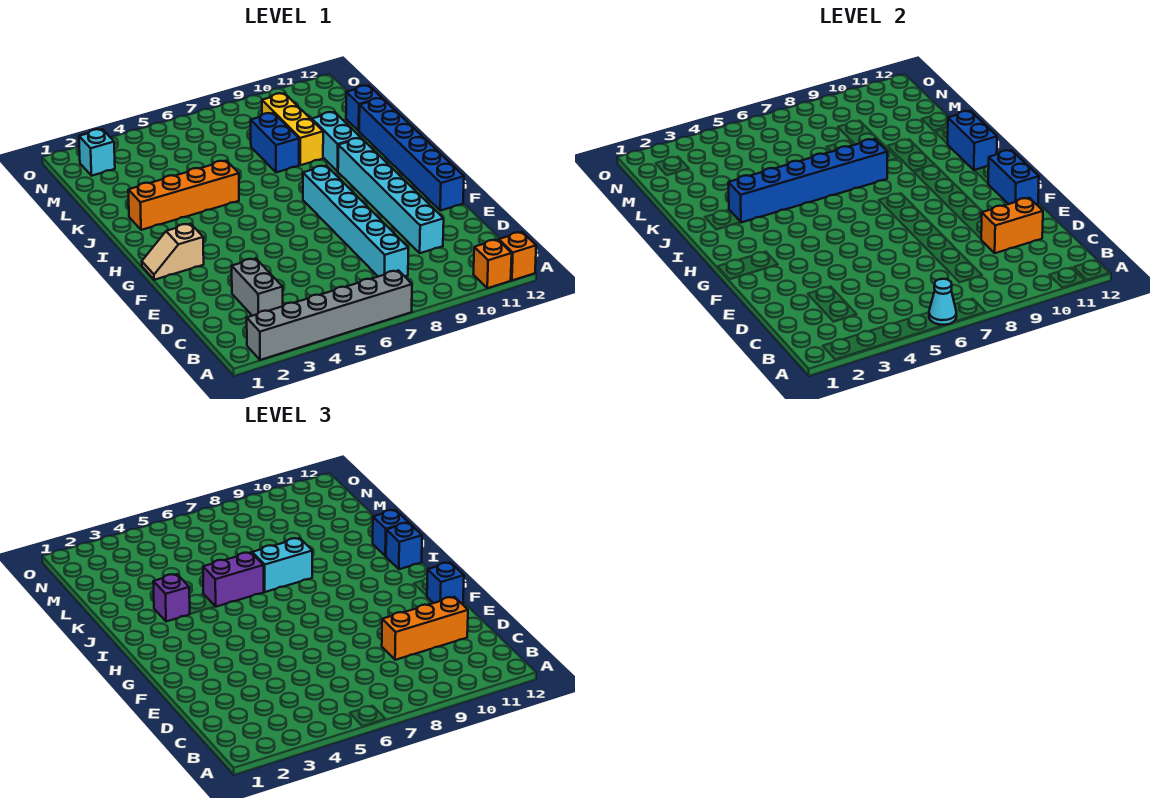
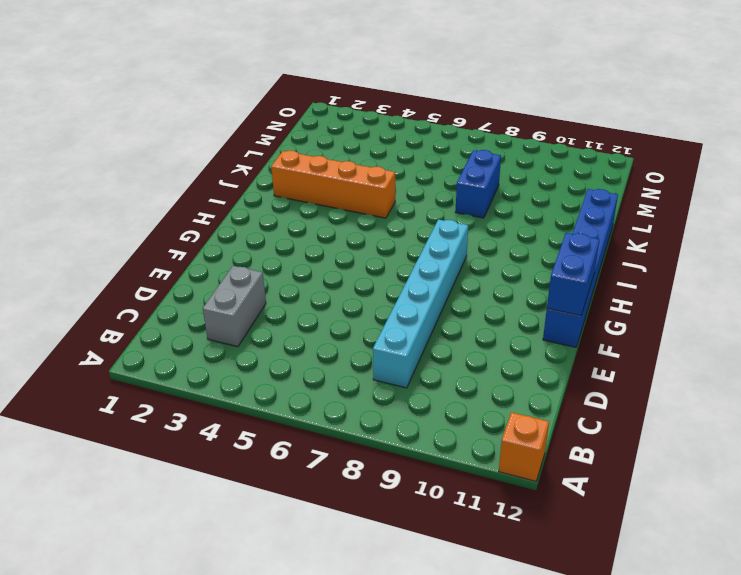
none -> grey 1x6 brick [247,270,412,360]
none -> orange 1x1 brick [473,240,512,288]
none -> cyan 1x6 brick [338,138,444,253]

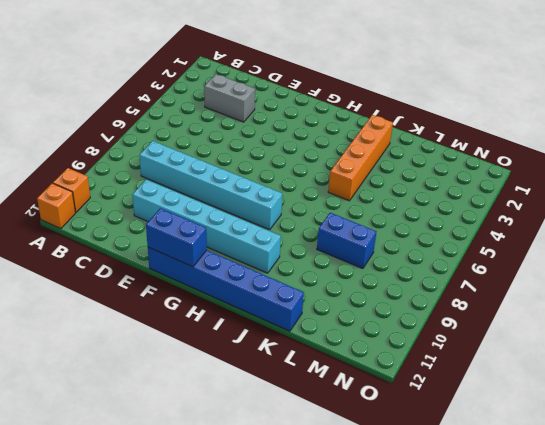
none -> grey 1x6 brick [247,270,412,360]
none -> tan 1x2 slope [142,224,204,280]
none -> cyan 1x2 brick [312,112,361,171]

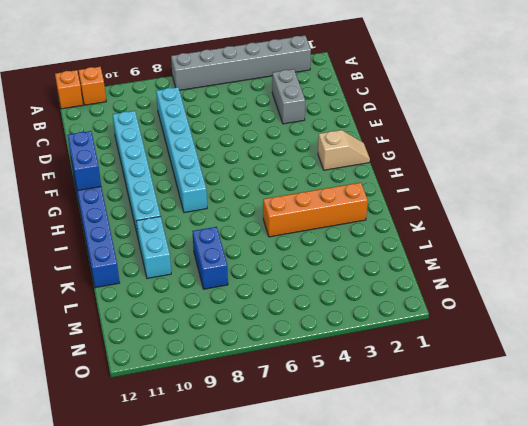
none -> yellow 1x3 brick [262,93,323,165]
none -> blue 1x1 brick [346,85,381,131]
none -> cyan 1x1 brick [79,129,115,176]

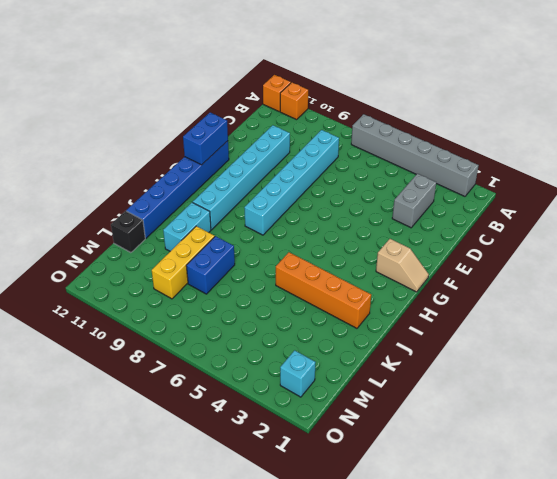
black 1x1 brick [111,211,145,253] -> blue 1x1 brick [346,85,381,131]
none -> cyan 1x1 cone [929,279,956,325]
none -> orange 1x2 brick [981,198,1043,253]
none -> blue 1x2 brick [948,111,997,170]

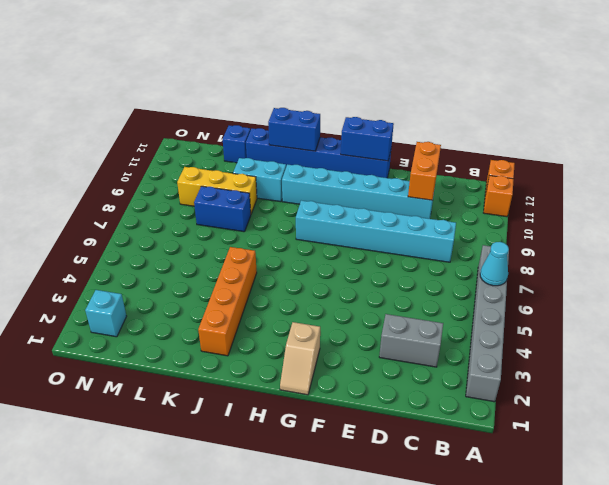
none -> blue 1x6 brick [728,139,887,223]
none -> orange 1x3 brick [382,597,468,660]
none -> blue 1x1 brick [427,562,464,603]

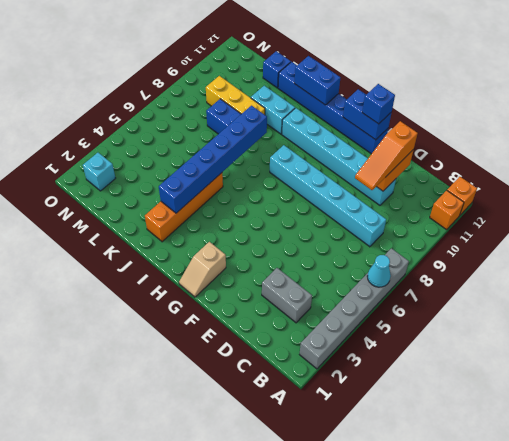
orange 1x3 slope [355,121,418,190] -> orange 1x3 brick [382,597,468,660]
none -> blue 1x1 brick [386,523,422,569]
none -> purple 1x1 brick [153,574,190,622]
none -> purple 1x2 brick [203,552,264,607]

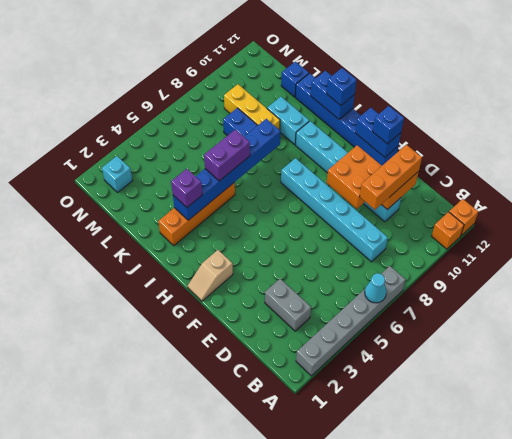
orange 2x2 brick [327,145,382,209] -> none
none -> cyan 1x2 brick [252,538,312,592]
none -> blue 1x1 brick [373,510,408,556]

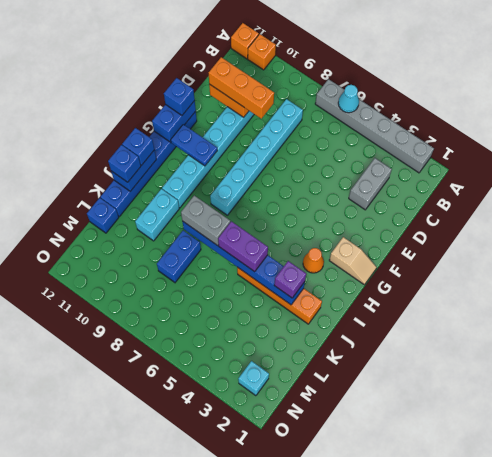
blue 1x2 plate [171,124,217,166] -> none
orange 1x1 cone [303,248,324,273] -> none
grey 1x2 brick [181,196,230,246] -> cyan 1x2 brick [252,538,312,592]
none -> yellow 1x3 brick [262,93,323,165]

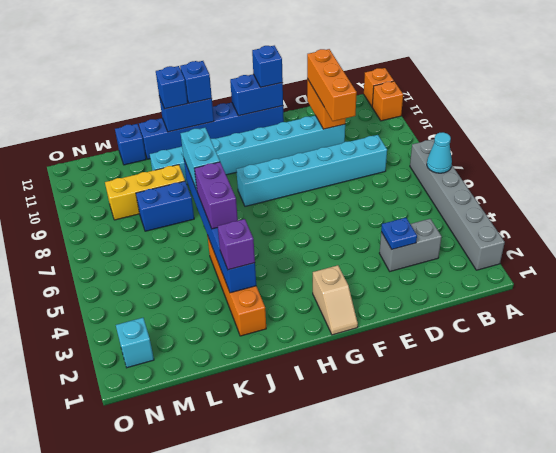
blue 1x1 plate [381,218,417,249] -> none

